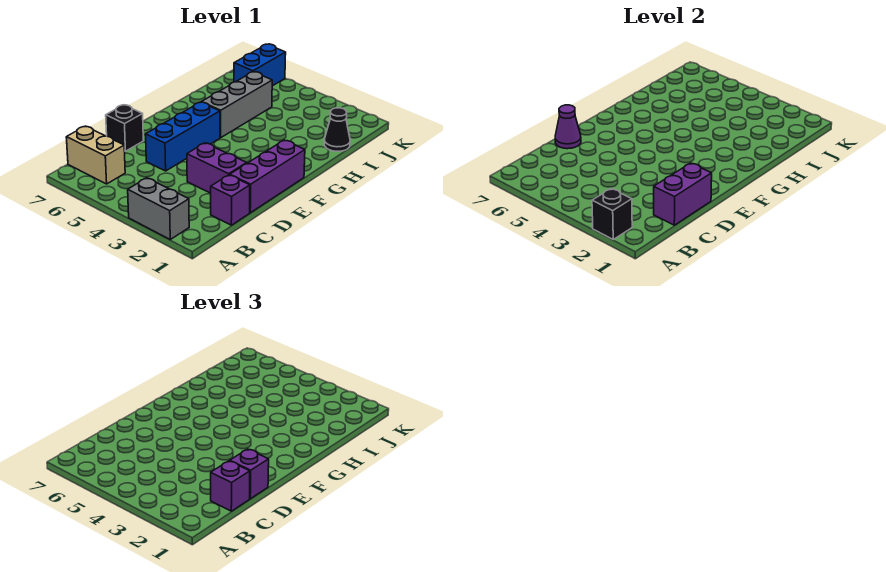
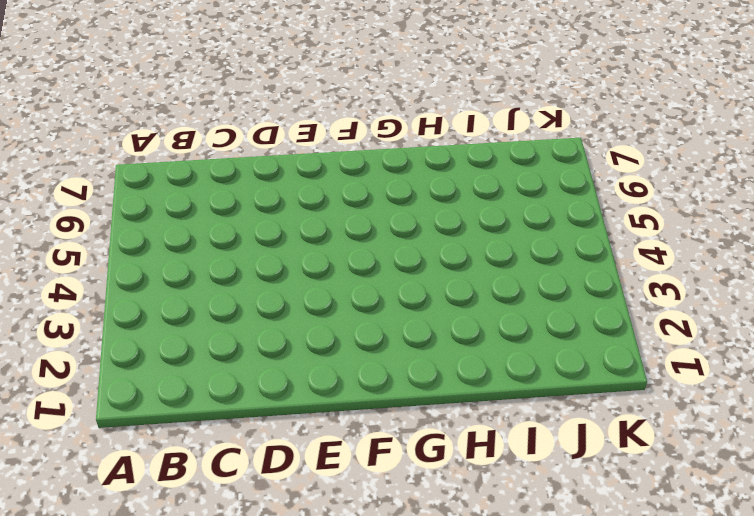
none -> grey 1x2 brick [128,178,189,239]
none -> tan 1x2 brick [66,126,125,184]
none -> purple 1x1 brick [211,175,250,225]

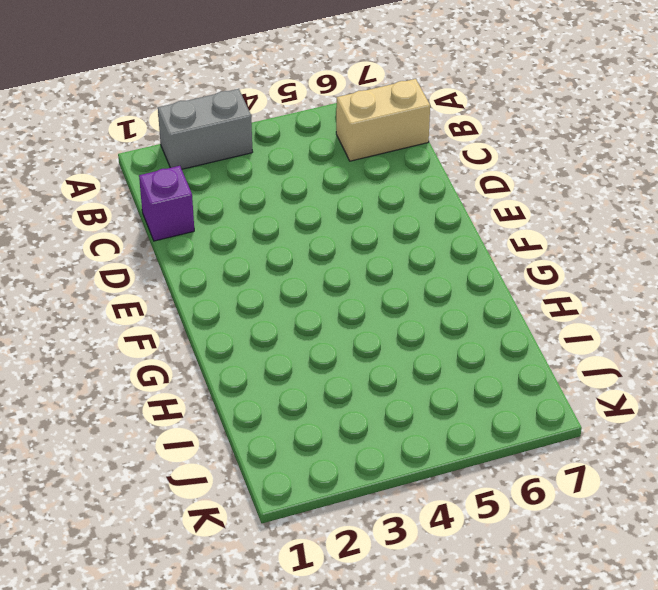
none -> purple 1x3 brick [230,140,305,213]
none -> purple 1x2 brick [187,143,247,193]
none -> blue 1x3 brick [146,102,220,171]

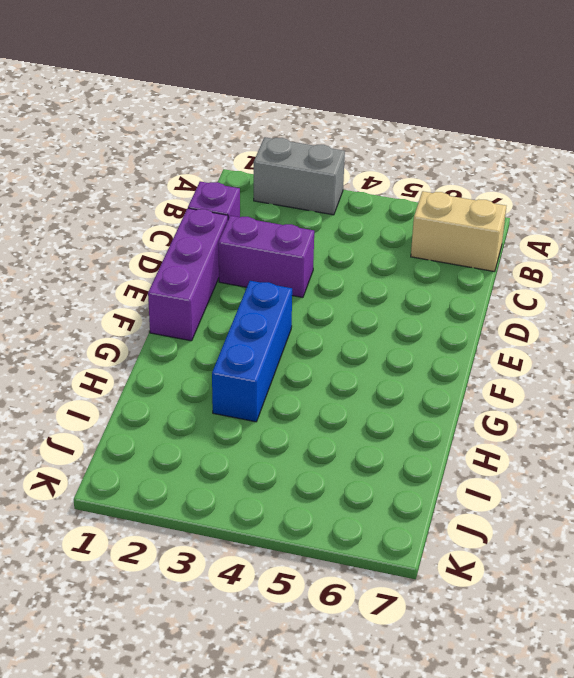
blue 1x3 brick [212,281,292,422] -> blue 1x3 brick moved to [146,102,220,171]
none -> black 1x1 brick [106,105,143,151]
none -> grey 1x3 brick [202,72,272,138]
none -> black 1x1 cone [324,108,350,151]

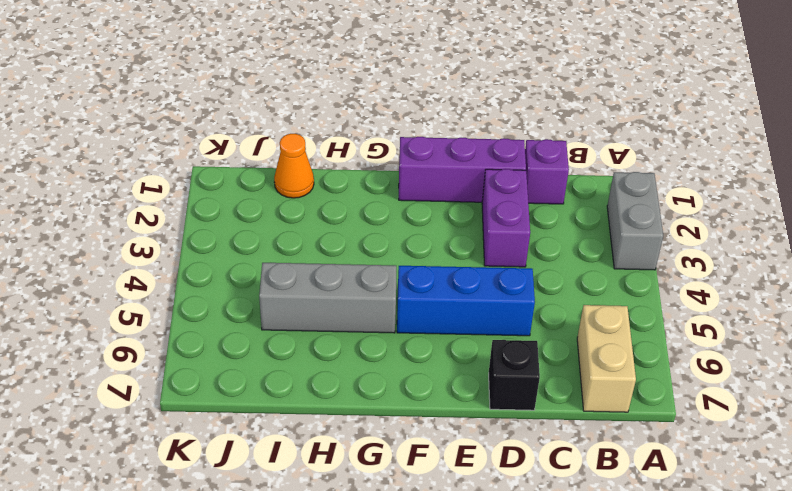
orange 1x1 cone [274,134,314,198] -> black 1x1 cone [324,108,350,151]
none -> blue 1x2 brick [234,44,286,86]
none -> black 1x1 brick [592,189,632,239]
none -> purple 1x2 brick [654,163,712,225]

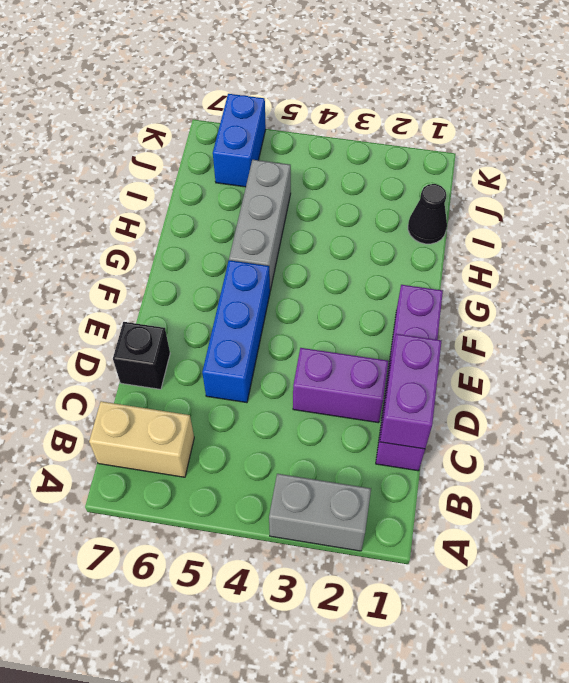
none -> black 1x1 brick [592,189,632,239]
none -> purple 1x1 cone [555,105,581,149]
none -> purple 1x1 brick [211,461,250,511]

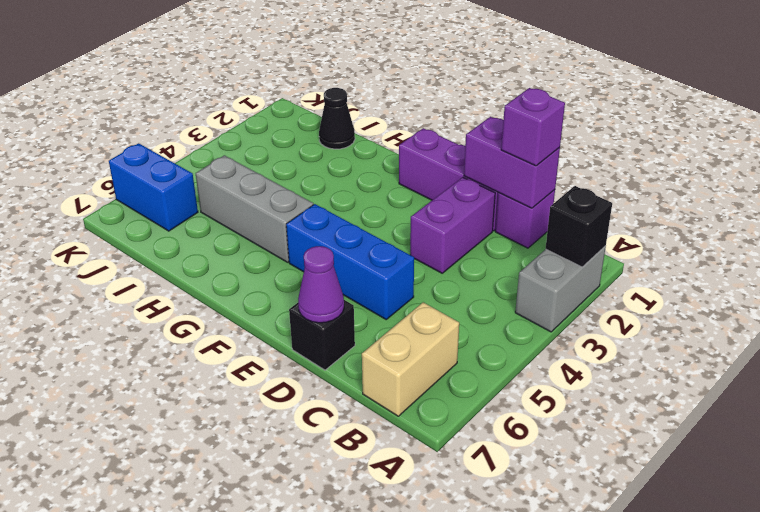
none -> purple 1x1 brick [230,449,269,499]

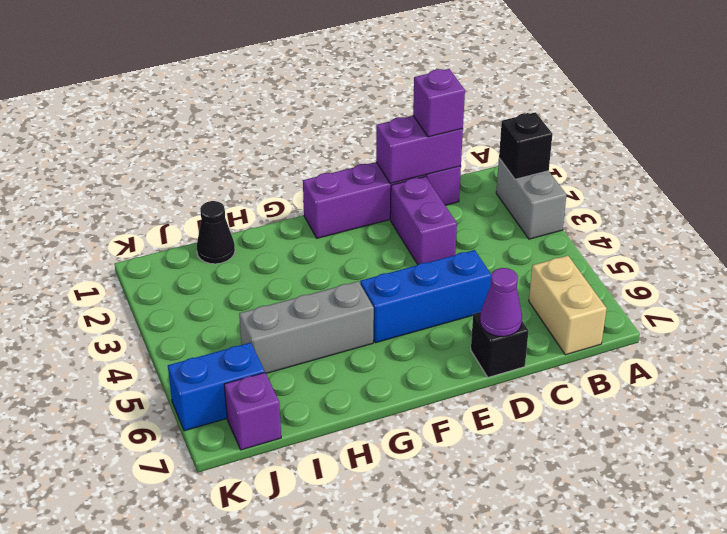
purple 1x1 brick [224,373,281,450] -> purple 1x1 brick moved to [230,449,269,499]

